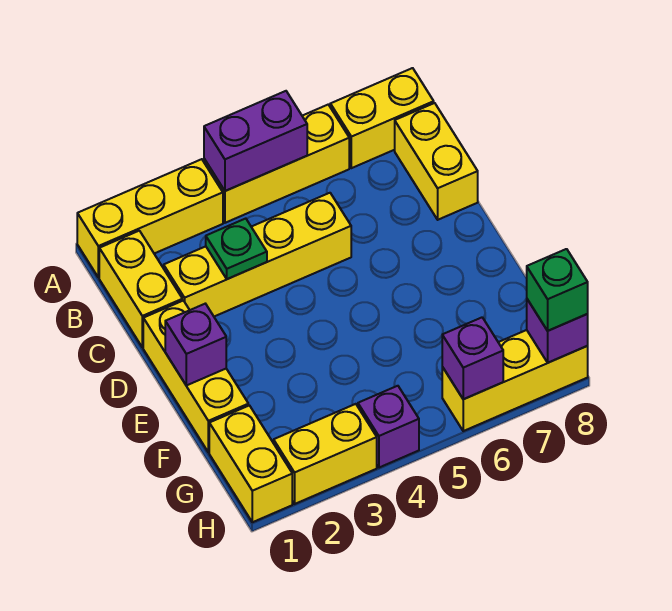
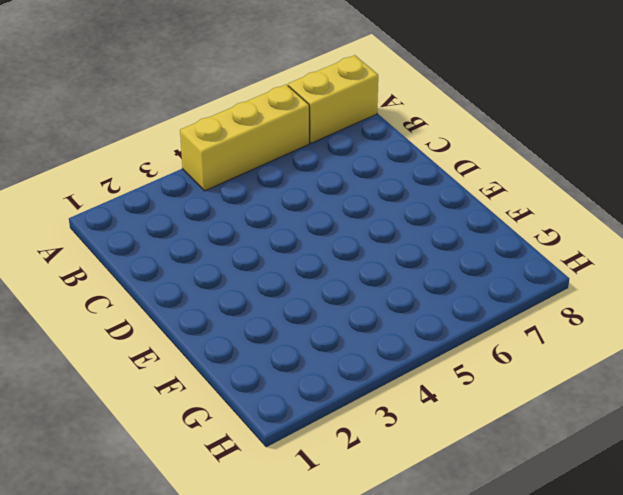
none -> yellow 1x3 brick [77,159,223,278]
none -> yellow 1x2 brick [99,231,182,347]
none -> yellow 1x2 brick [395,103,478,220]

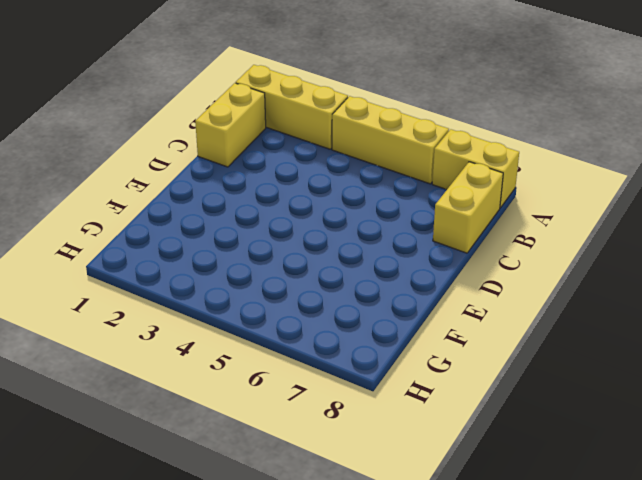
none -> yellow 1x4 brick [164,193,351,317]
none -> yellow 1x3 brick [143,301,248,452]
none -> yellow 1x2 brick [209,405,292,522]

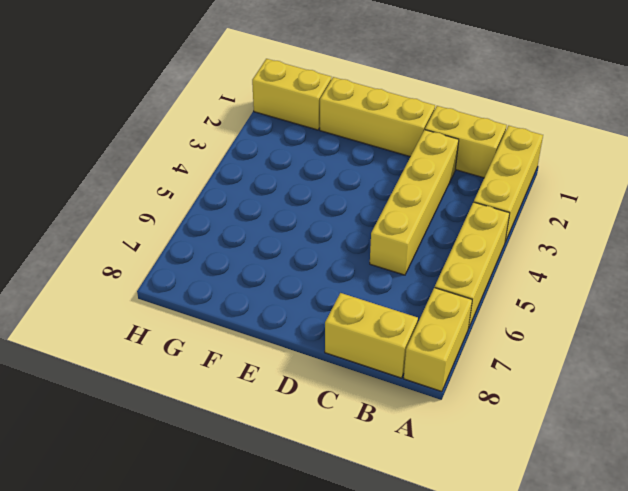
none -> yellow 1x2 brick [274,404,377,504]
none -> purple 1x1 brick [358,386,419,468]
none -> yellow 1x3 brick [442,330,588,431]

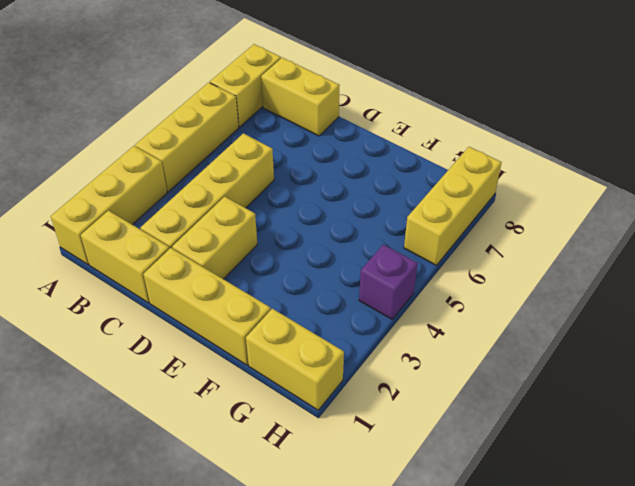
yellow 1x2 brick [172,197,257,279] -> yellow 1x2 brick moved to [274,404,377,504]
none -> purple 1x2 brick [204,91,307,191]
none -> green 1x1 plate [206,219,267,279]
none -> purple 1x1 brick [165,304,226,385]

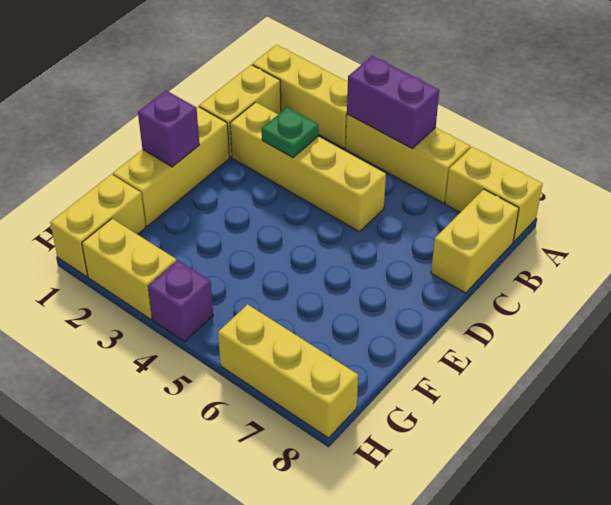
none -> purple 1x1 brick [442,318,503,399]
none -> purple 1x1 brick [527,299,588,363]
none -> green 1x1 brick [527,249,588,331]

